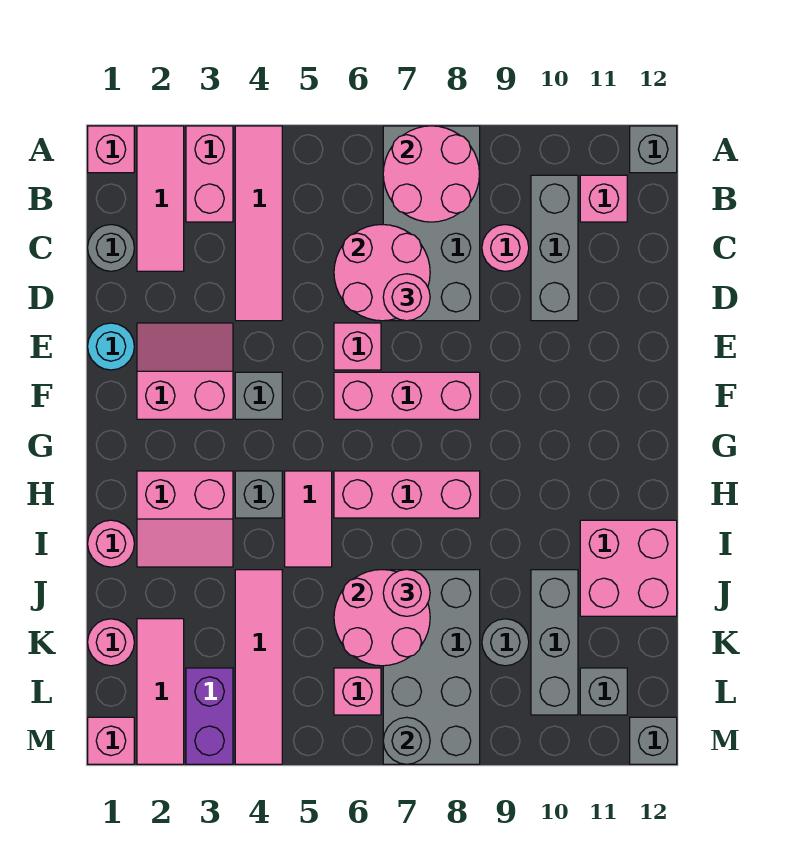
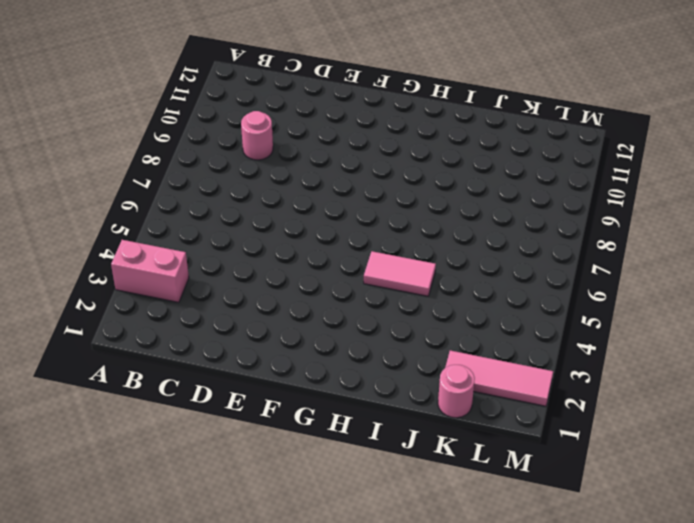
none -> pink 1x1 brick [88,126,134,173]
none -> pink 1x3 tile [137,126,184,271]
none -> pink 1x4 tile [235,126,282,321]
none -> grey 2x4 brick [383,126,480,321]

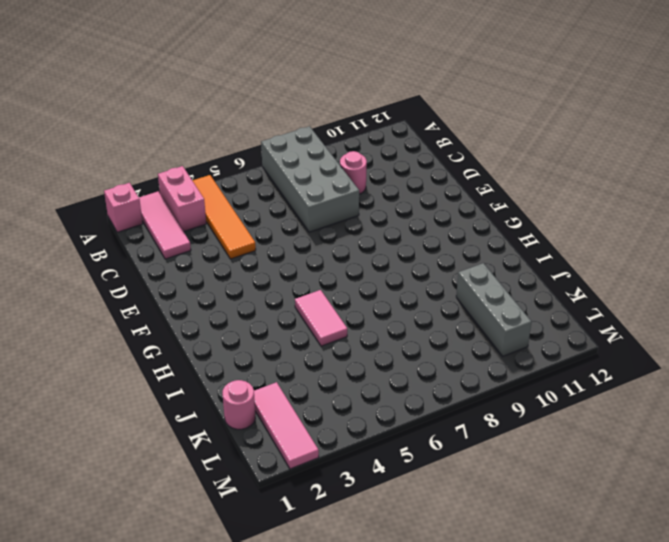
orange 1x4 tile [192,175,256,259] -> pink 1x4 tile [235,126,282,321]
none -> grey 1x1 brick [630,126,677,173]
none -> grey 1x3 brick [531,175,578,321]
none -> pink 1x1 brick [580,175,627,222]
none -> grey 1x1 round brick [88,225,134,271]

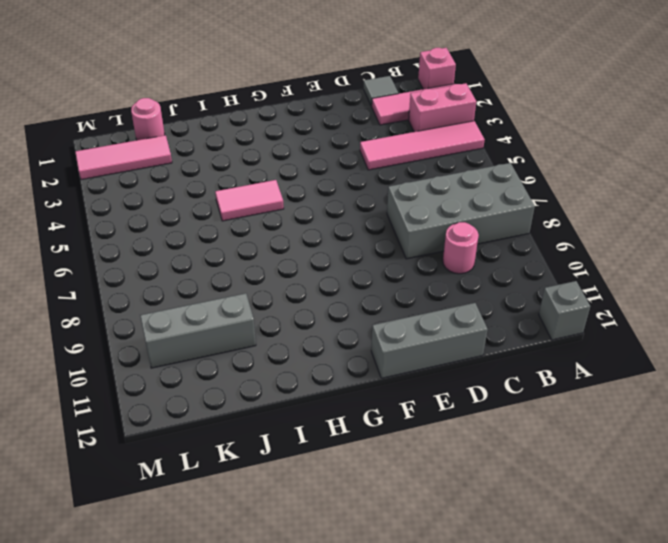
grey 1x1 tile [364,76,398,106] -> grey 1x1 round brick [88,225,134,271]
grey 1x3 brick [371,303,488,378] -> grey 1x3 brick moved to [531,175,578,321]
none -> pink 1x1 brick [580,175,627,222]
none -> cyan 1x1 round brick [88,323,134,370]
none -> pink 2x2 slope [137,323,233,419]
none -> pink 1x1 brick [334,323,381,370]

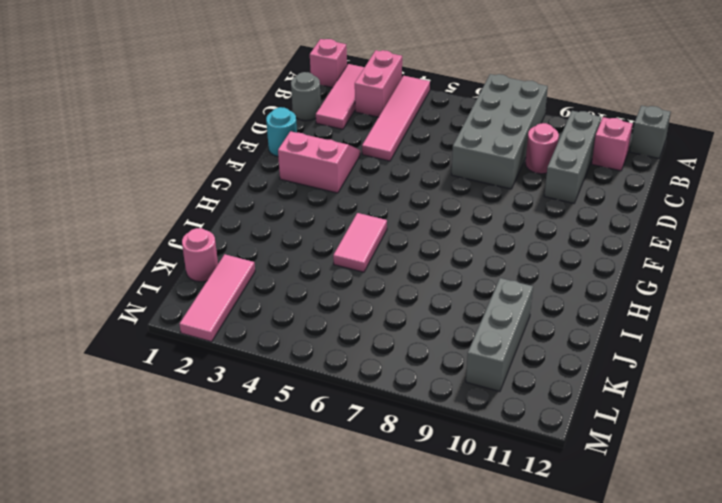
none -> pink 1x1 brick [334,323,381,370]
none -> grey 1x1 brick [235,372,282,419]
none -> pink 1x3 brick [334,372,480,419]
none -> pink 2x2 slope [137,471,233,567]

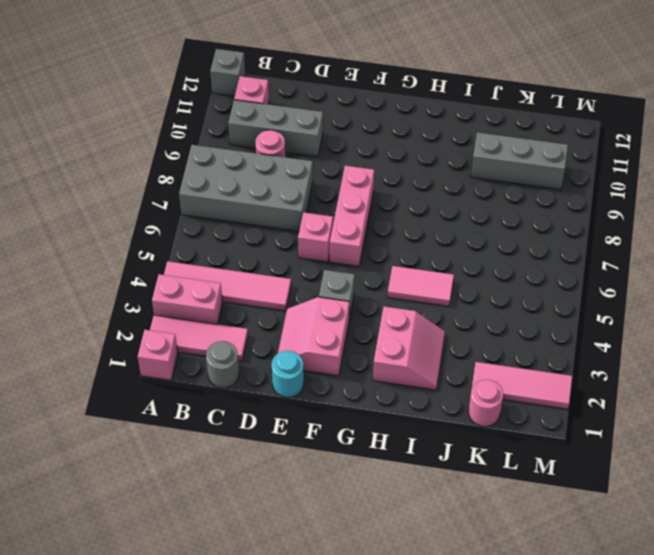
none -> grey 1x1 brick [235,471,282,518]
none -> pink 1x3 brick [334,471,480,518]
none -> pink 1x1 round brick [88,520,134,567]
none -> pink 2x2 brick [580,520,677,616]

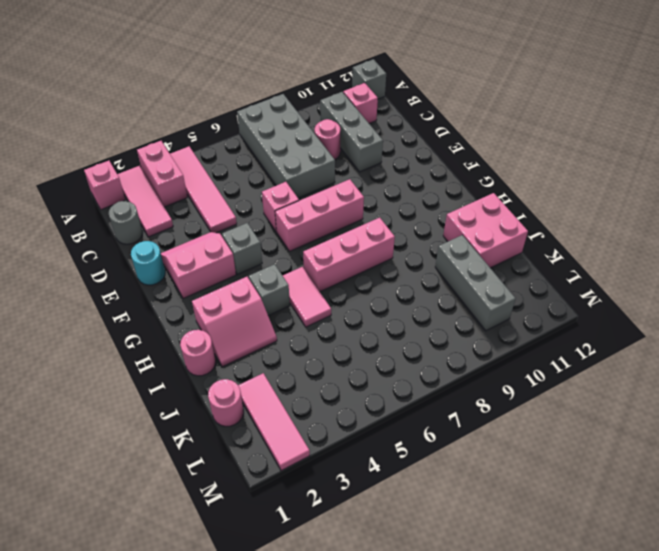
none -> pink 1x4 tile [235,570,282,764]
none -> grey 2x4 brick [383,570,480,764]
none -> grey 1x1 round brick [482,619,529,666]
none -> purple 1x2 brick [186,668,233,764]

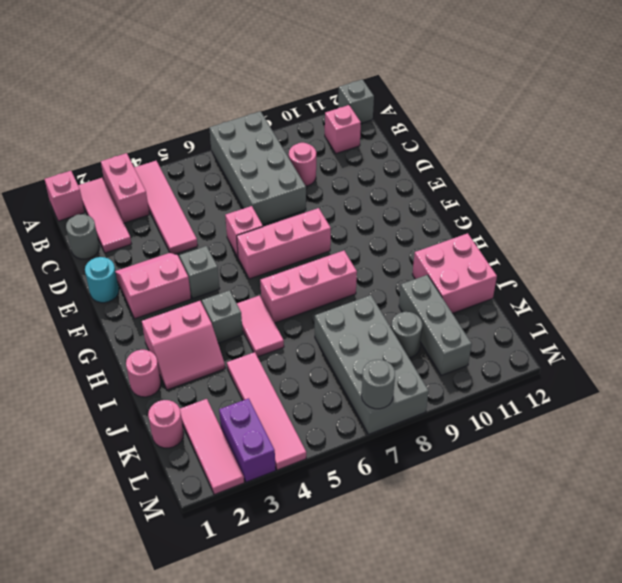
none -> grey 1x3 brick [531,175,578,321]
none -> pink 1x1 brick [334,668,381,715]
none -> grey 1x1 brick [580,668,627,715]
none -> pink 1x1 brick [88,717,134,764]

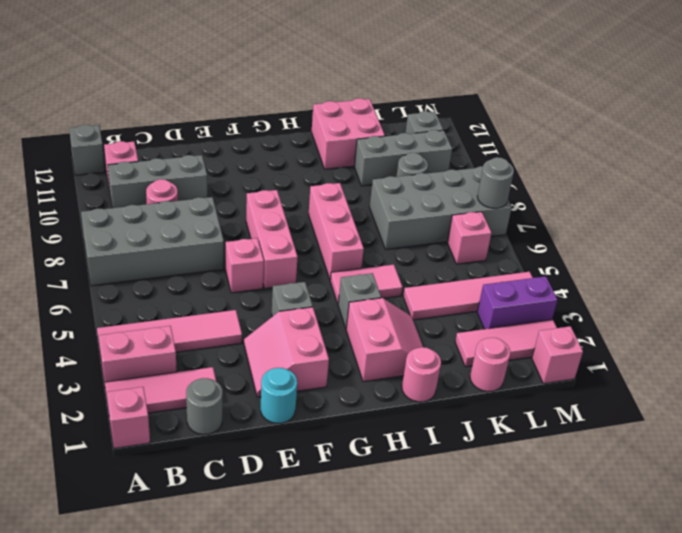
none -> grey 1x1 brick [630,717,677,764]
none -> pink 2x2 round brick [383,126,479,222]
none -> pink 2x2 round brick [334,225,430,321]
none -> pink 2x2 round brick [334,570,430,666]

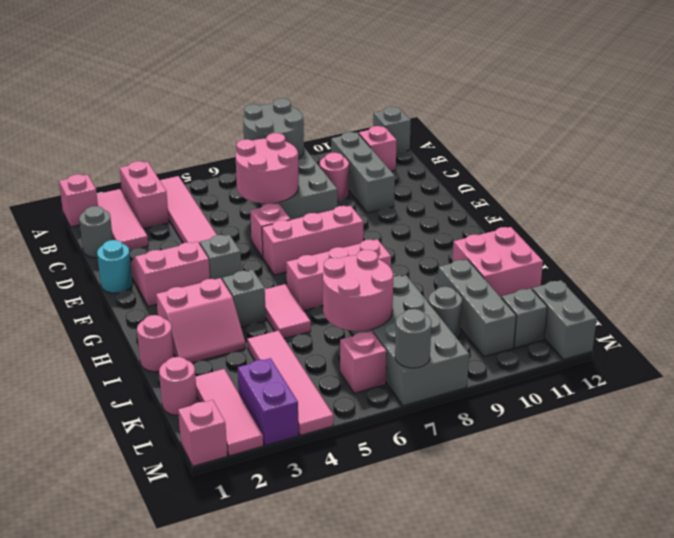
grey 2x2 round brick [243,98,304,159] -> pink 2x2 round brick [383,126,479,222]
grey 1x2 brick [532,280,597,360] -> grey 1x1 brick [630,717,677,764]
none -> pink 1x1 round brick [383,274,430,321]
none -> pink 1x1 round brick [383,570,430,616]

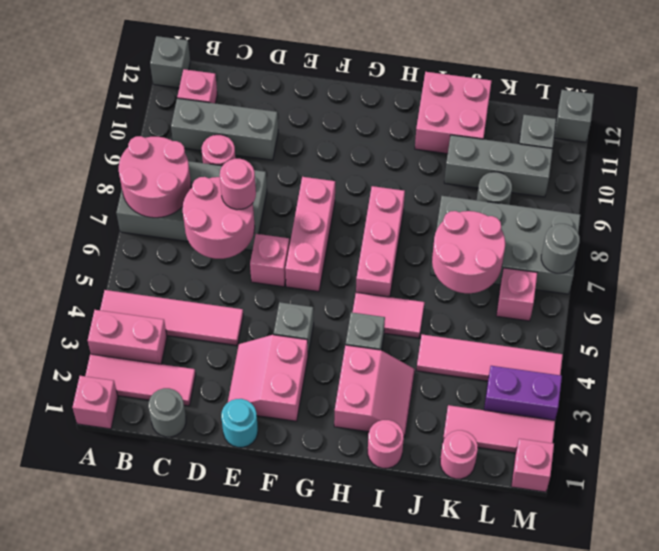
none -> pink 1x1 round brick [383,570,430,616]

